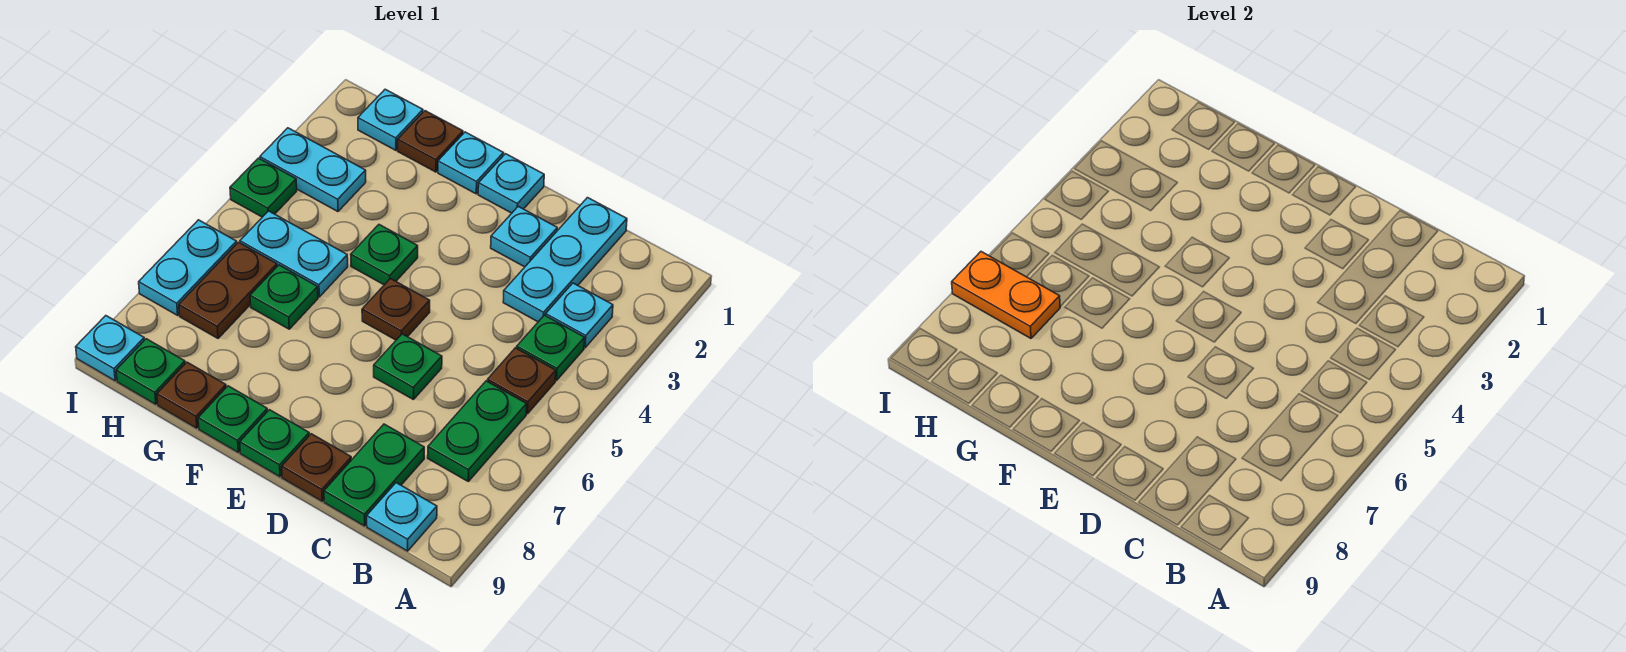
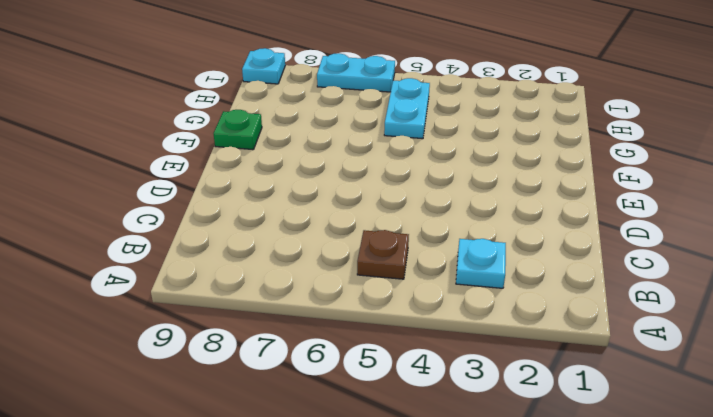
none -> green 1x1 plate [517,315,585,381]
none -> green 1x2 plate [428,381,527,481]
none -> cyan 1x1 plate [367,483,437,551]

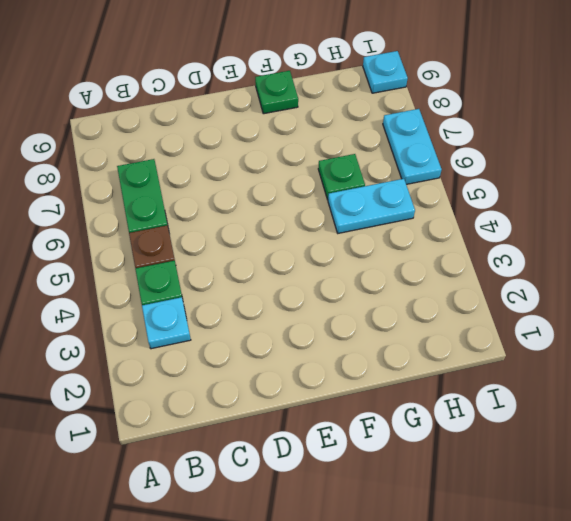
none -> cyan 1x1 plate [367,483,437,551]
none -> cyan 1x3 plate [503,198,627,322]
none -> green 1x2 plate [324,424,424,526]

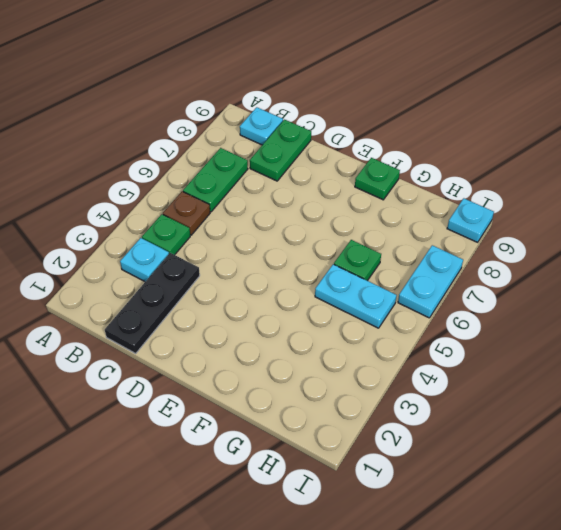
black 1x3 plate [105,253,200,353] -> cyan 1x3 plate [503,198,627,322]
none -> cyan 1x1 plate [491,206,557,267]
none -> green 1x1 plate [374,334,442,400]
none -> brown 1x1 plate [282,434,351,501]

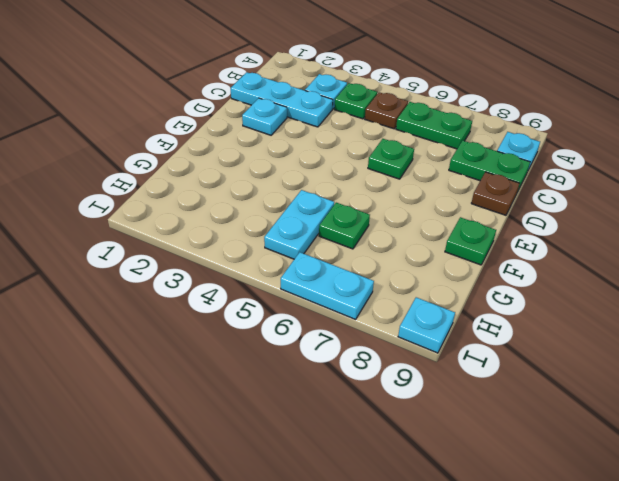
none -> cyan 1x1 plate [478,154,544,213]
none -> brown 1x1 plate [362,279,430,340]
none -> green 1x1 plate [240,410,309,477]

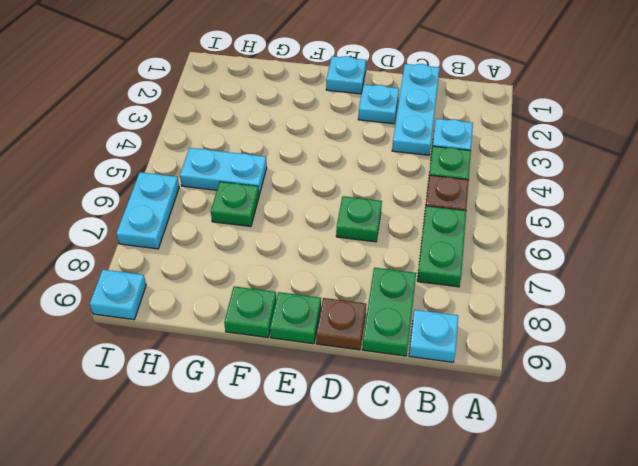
none -> brown 1x1 plate [362,279,430,340]
none -> cyan 1x1 plate [438,132,504,194]
none -> green 1x1 plate [351,225,418,285]

